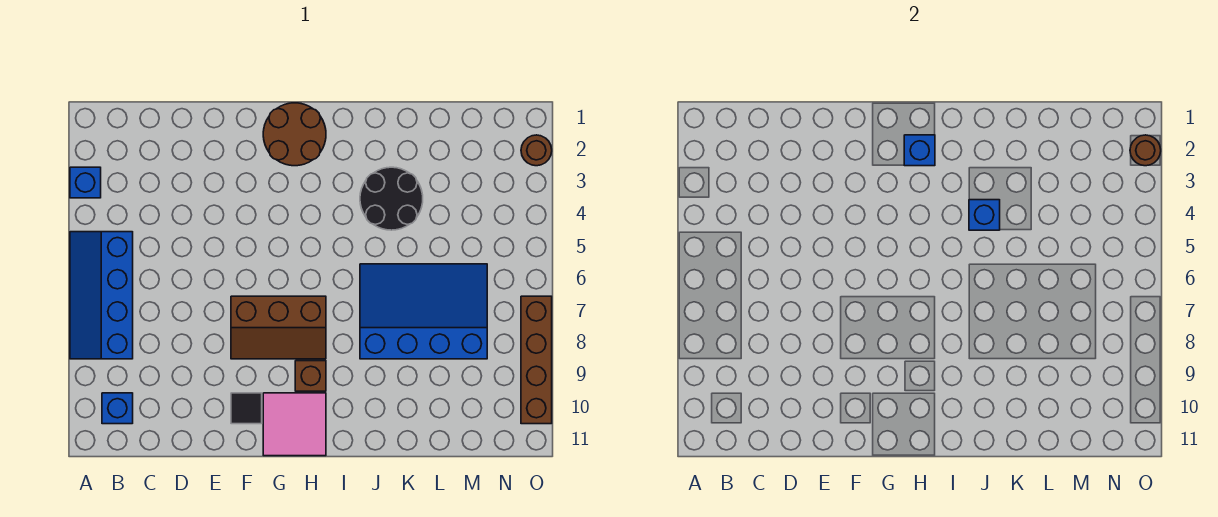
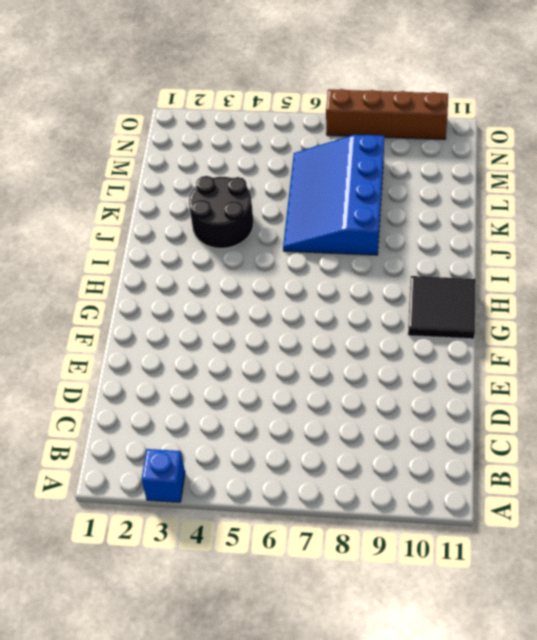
black 2x2 tile [408,276,476,339] -> pink 2x2 tile [263,393,326,456]
none -> blue 2x4 slope [70,232,133,359]
none -> blue 1x1 brick [102,393,133,424]
none -> brown 2x3 slope [231,296,326,359]

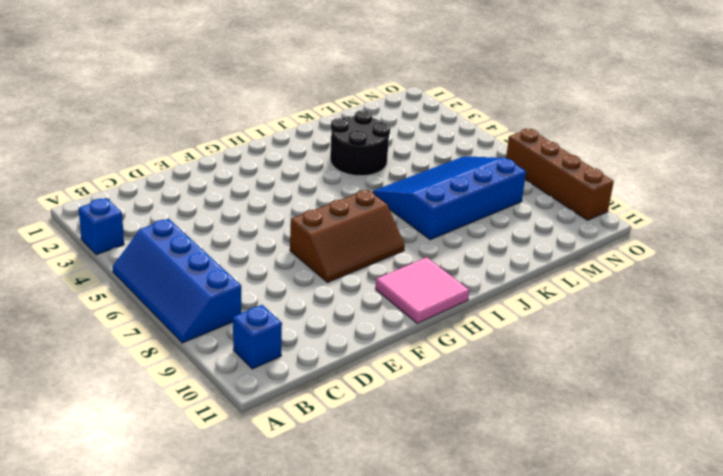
none -> black 1x1 tile [231,393,262,424]
none -> brown 2x2 round brick [263,103,326,166]
none -> brown 1x1 brick [295,361,326,391]

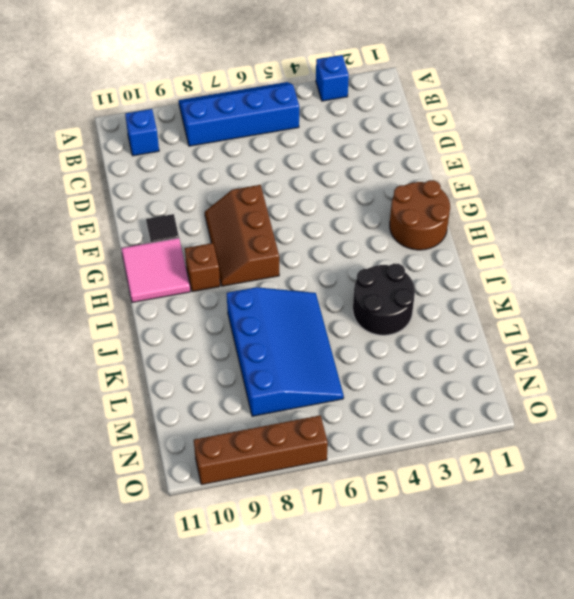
none -> brown 1x1 round brick [521,135,552,166]
none -> blue 1x1 brick [904,135,935,166]
none -> blue 1x1 brick [969,200,1000,230]

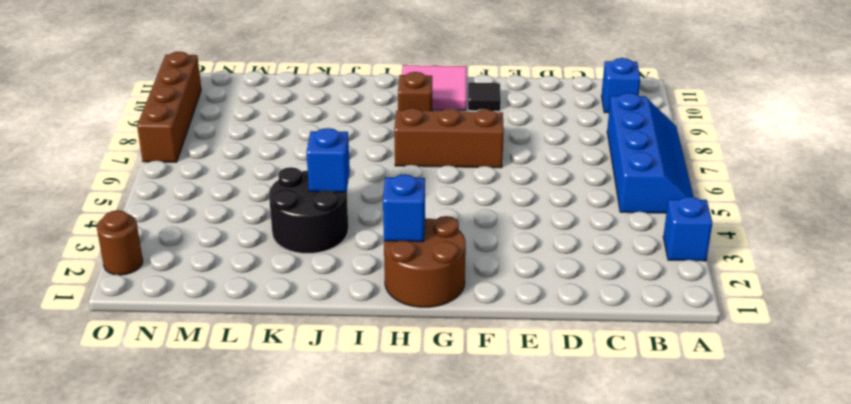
none -> blue 3x4 slope [360,264,487,359]
none -> brown 1x1 round brick [1130,135,1161,166]

